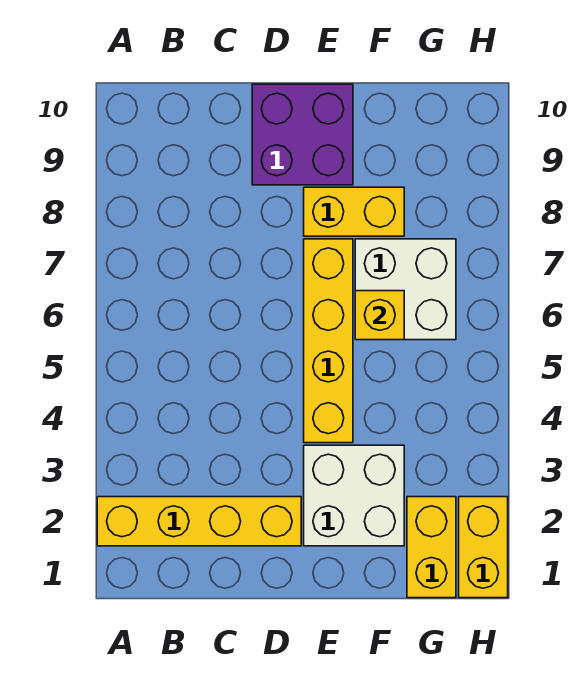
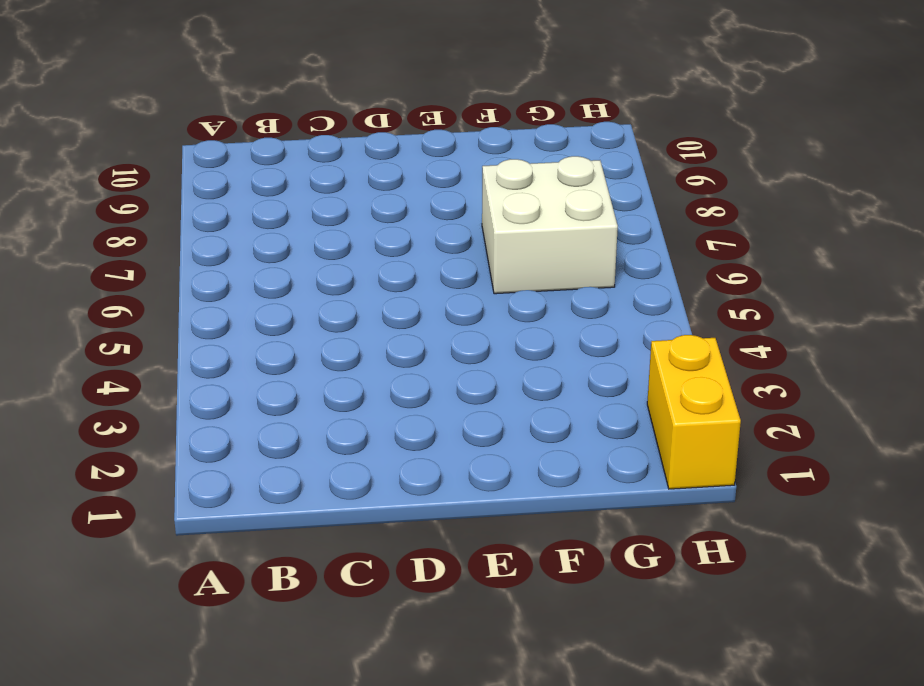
none -> yellow 1x4 brick [97,497,301,546]
none -> purple 2x2 brick [252,84,353,185]

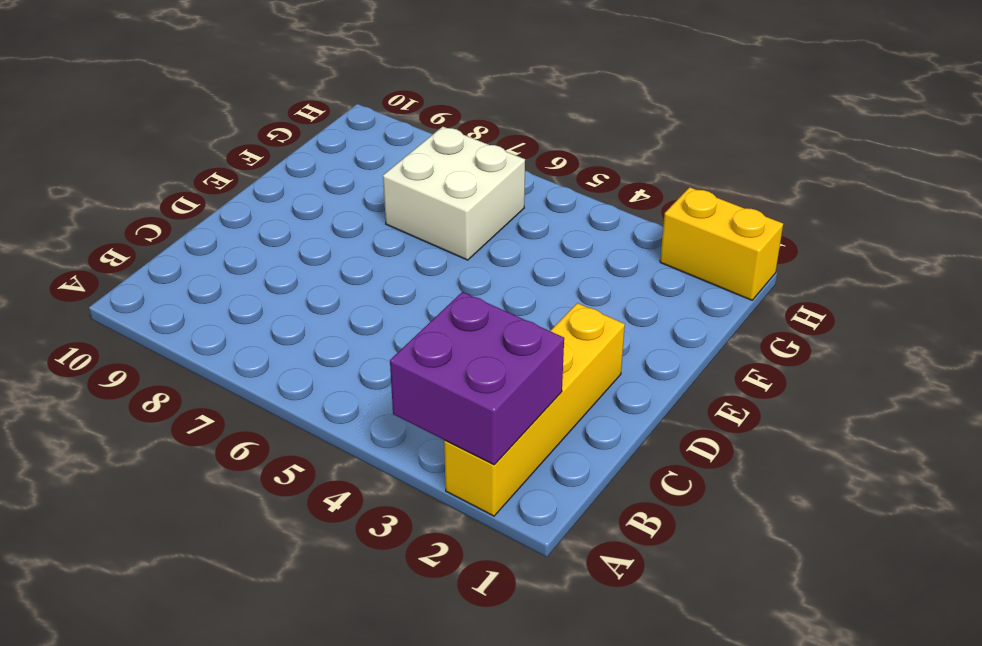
purple 2x2 brick [390,292,564,465] -> purple 2x2 brick moved to [252,84,353,185]
none -> white 2x2 brick [304,445,404,546]
none -> yellow 1x4 brick [304,239,353,443]

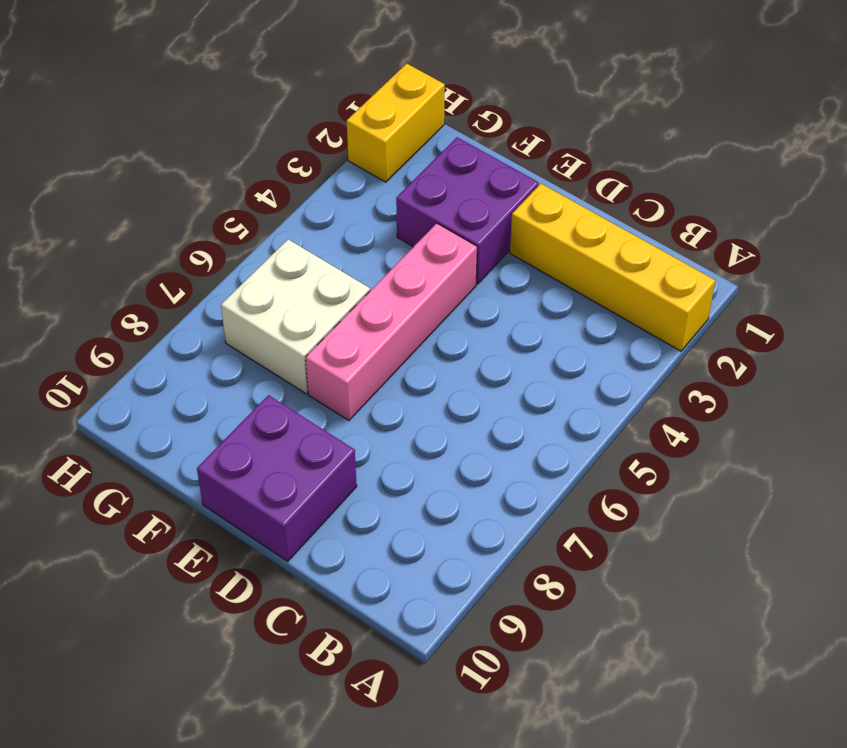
purple 2x2 brick [396,137,539,284] -> white 2x2 brick [304,445,404,546]
pink 1x4 brick [306,223,477,420] -> yellow 1x4 brick [304,239,353,443]
none -> yellow 1x2 brick [304,187,404,236]
none -> yellow 1x2 brick [407,497,456,598]

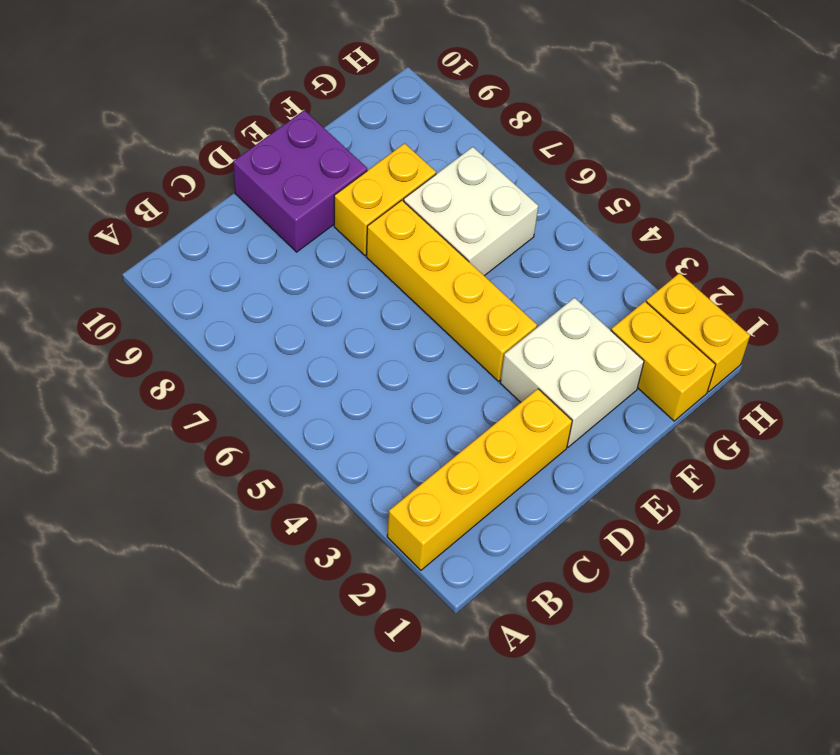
none -> yellow 1x1 brick [355,291,404,340]

